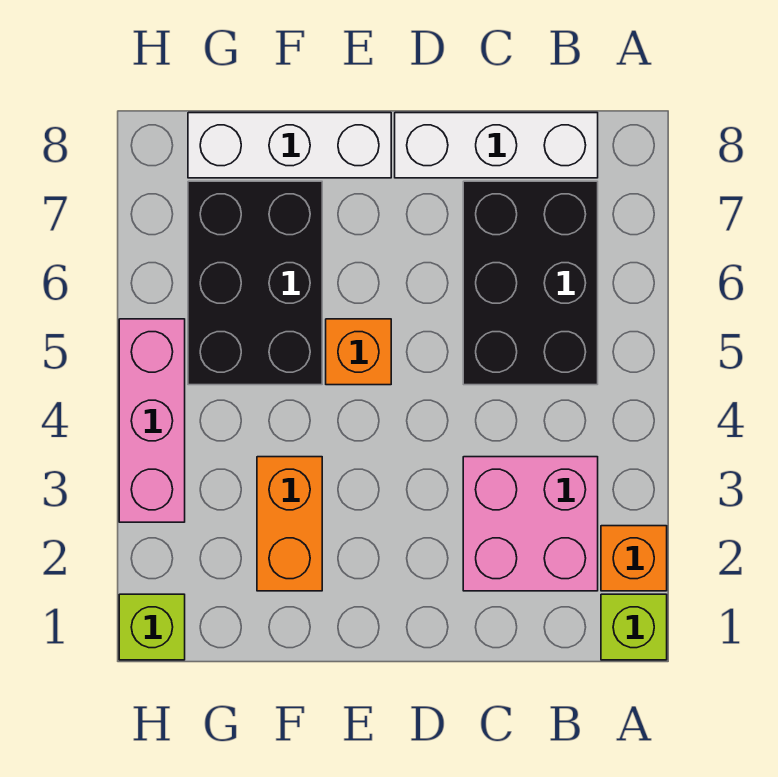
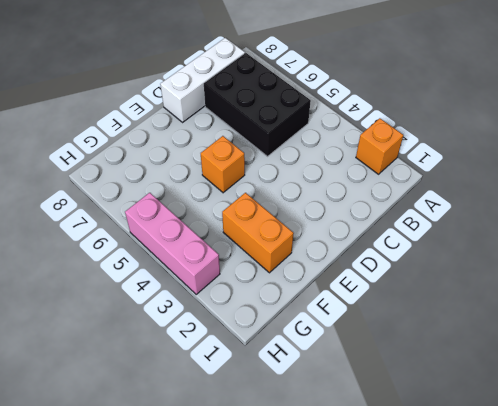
none -> lime 1x1 brick [601,594,667,660]
none -> pink 2x2 brick [463,457,598,591]

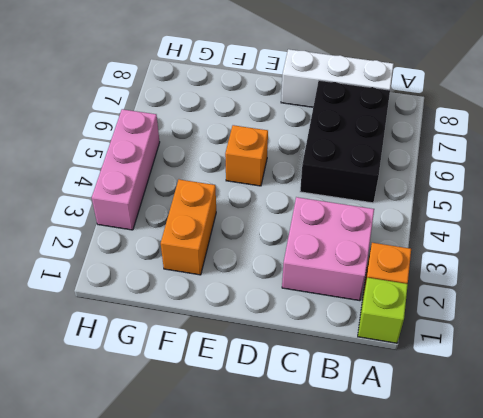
none -> white 1x3 brick [188,113,391,178]
none -> black 2x3 brick [188,181,322,385]

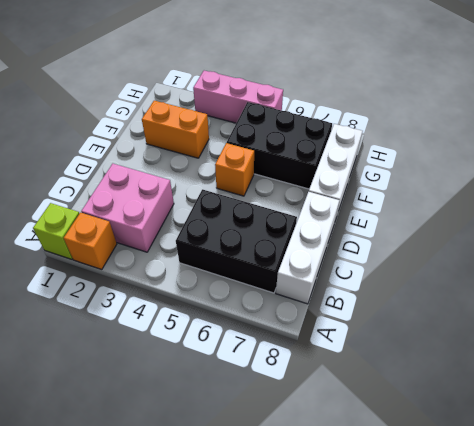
none -> lime 1x1 brick [119,594,185,660]

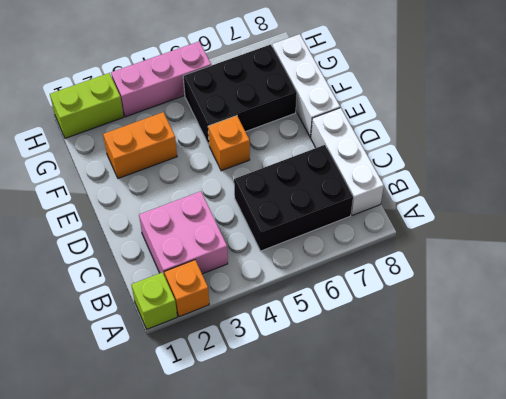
lime 1x2 brick [50,73,124,138] -> lime 1x1 brick [119,594,185,660]

